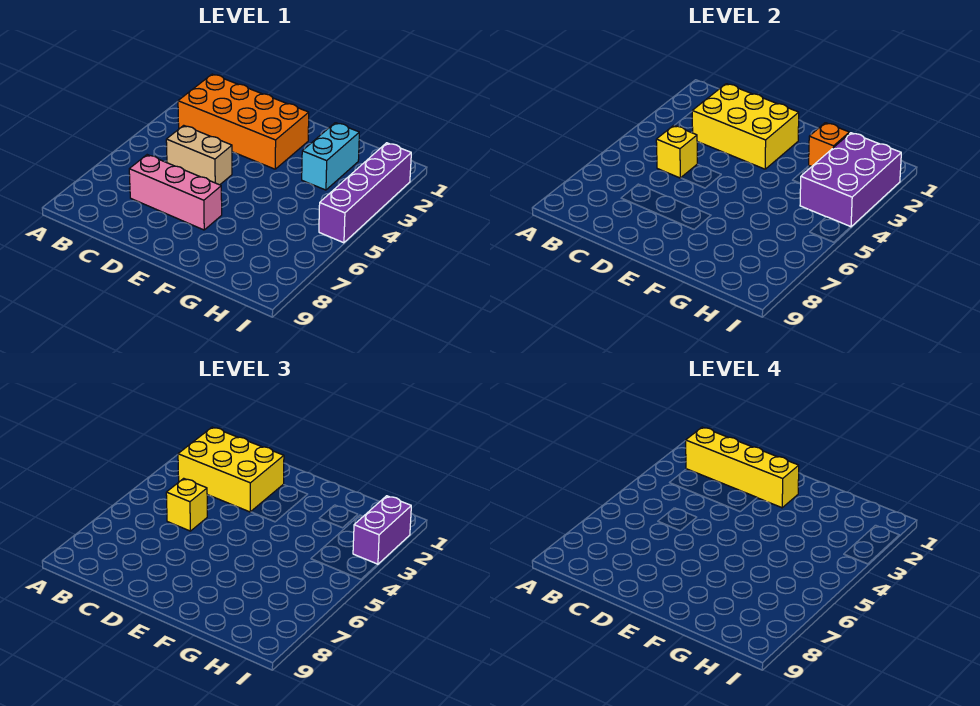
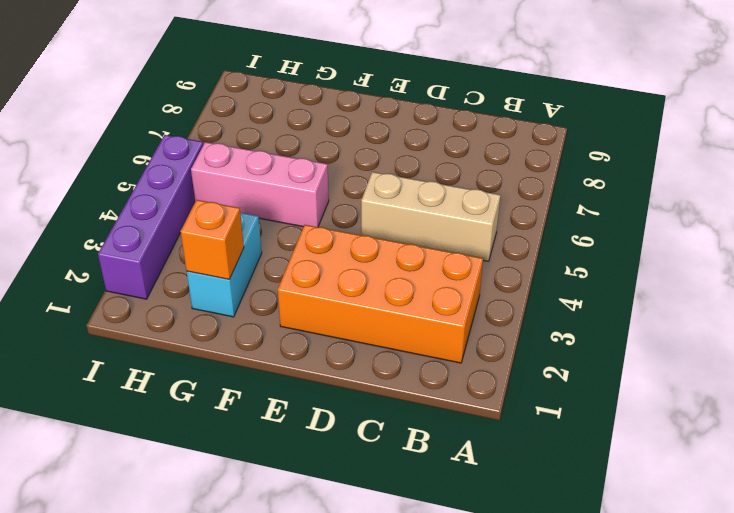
tan 1x3 brick [361,172,500,261] -> tan 1x2 brick [166,125,232,185]
pink 1x3 brick [191,142,329,227] -> pink 1x3 brick moved to [129,155,222,230]
none -> yellow 2x3 brick [692,84,799,169]
none -> yellow 1x1 brick [656,125,697,178]
none -> purple 2x3 brick [800,133,901,227]

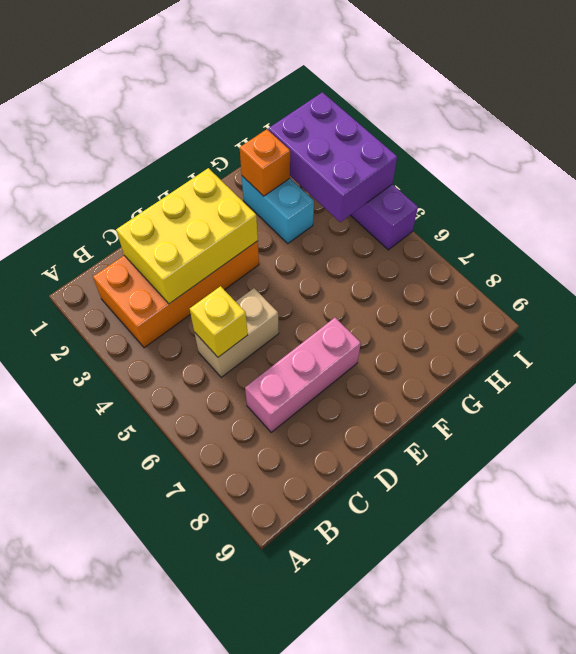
none -> yellow 2x3 brick [178,427,284,512]
none -> yellow 1x1 brick [166,478,207,531]
none -> purple 1x2 brick [353,496,411,564]

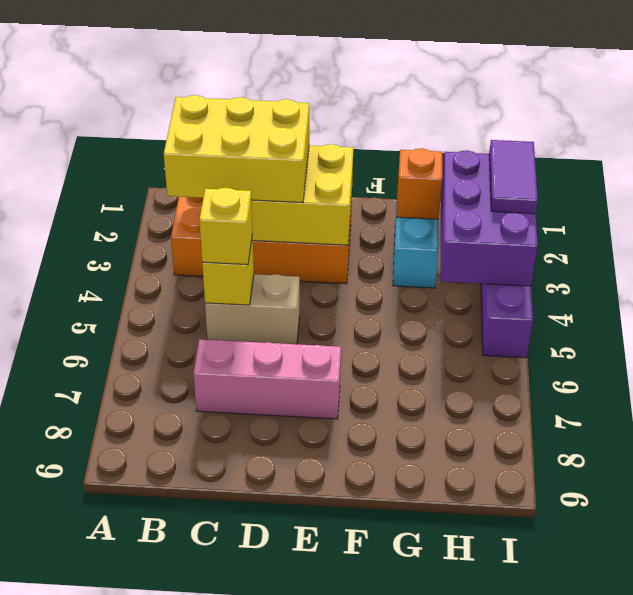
purple 1x2 tile [489,140,538,214] -> purple 1x2 brick [353,496,411,564]
none -> yellow 1x4 brick [686,427,799,508]

